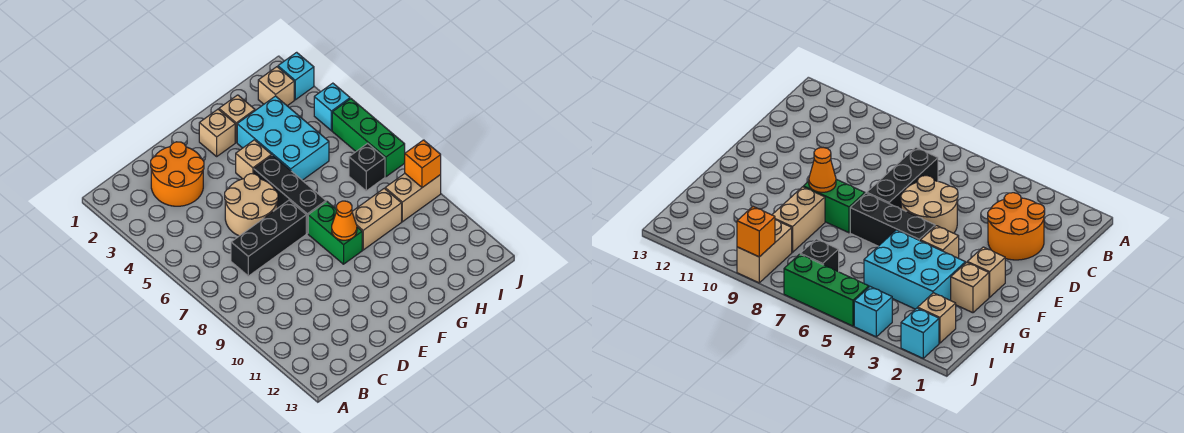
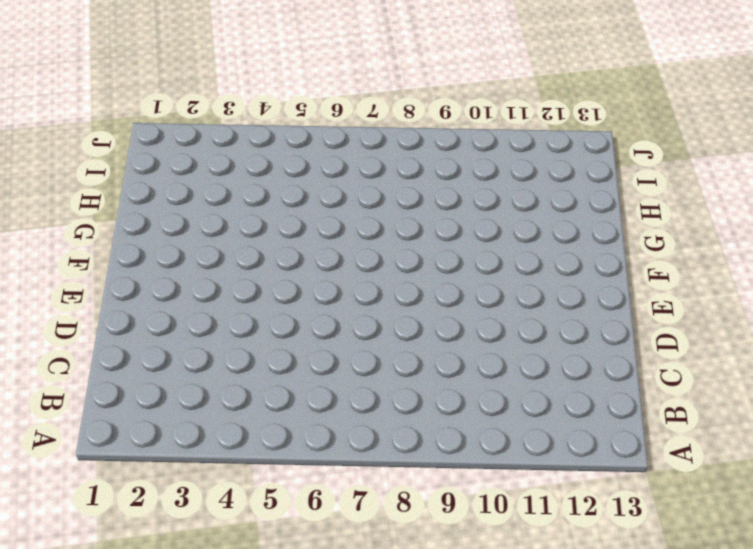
none -> orange 2x2 round brick [151,142,204,206]
none -> black 1x3 brick [231,200,306,276]
none -> tan 2x2 round brick [225,174,278,236]

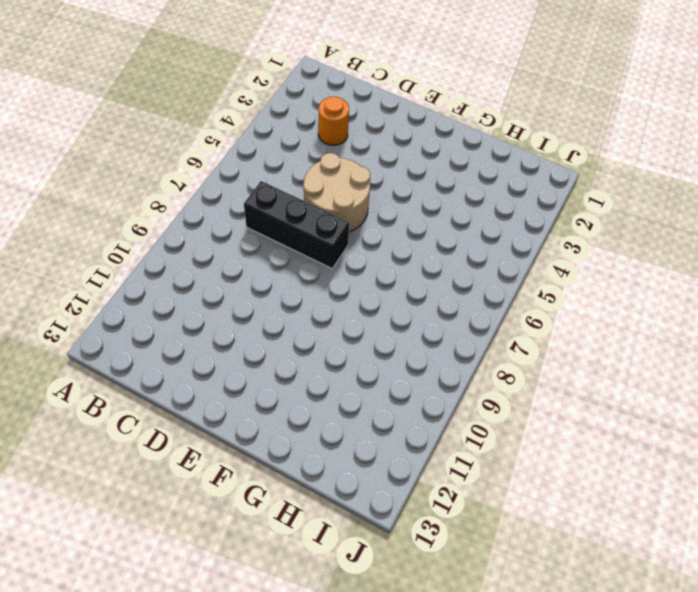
orange 1x1 round brick [318,96,349,145] -> orange 2x2 round brick [151,142,204,206]
none -> tan 1x1 brick [199,109,235,156]
none -> tan 1x1 brick [236,140,272,179]
none -> black 1x3 brick [254,155,326,233]

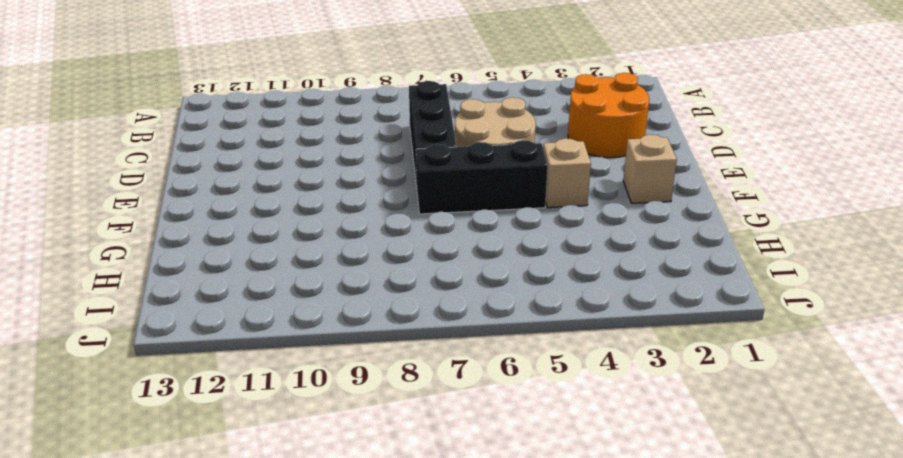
none -> green 1x2 brick [308,201,362,264]
none -> tan 1x1 brick [219,95,255,142]
none -> cyan 2x3 brick [237,96,329,180]

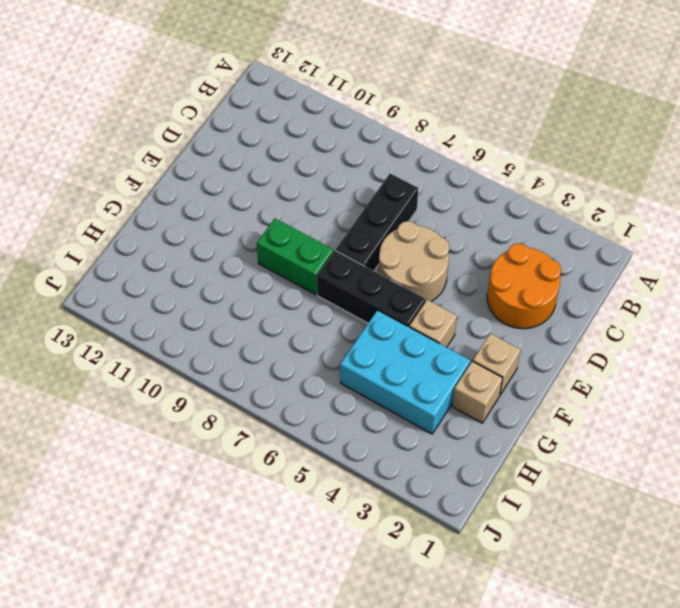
none -> tan 1x2 brick [352,188,402,250]
none -> tan 1x1 brick [258,67,294,106]
none -> black 1x1 brick [349,143,385,191]

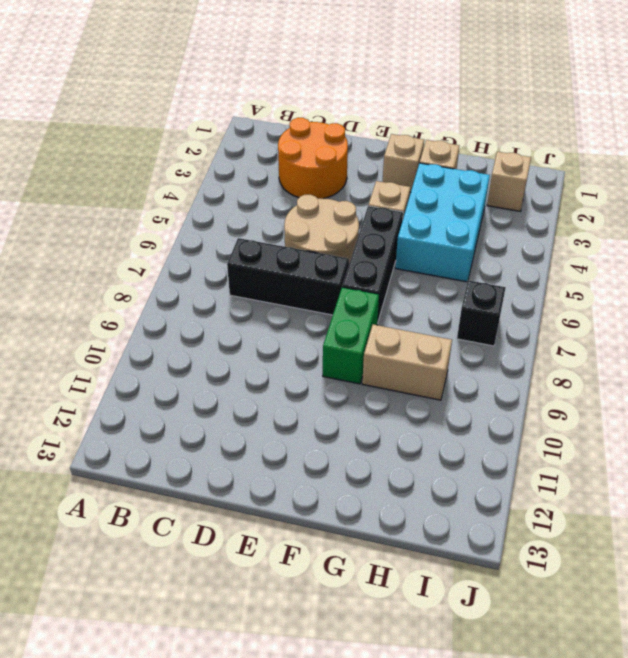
none -> tan 1x2 brick [385,174,441,222]
none -> cyan 1x1 brick [278,52,314,100]
none -> cyan 1x1 brick [314,83,350,131]

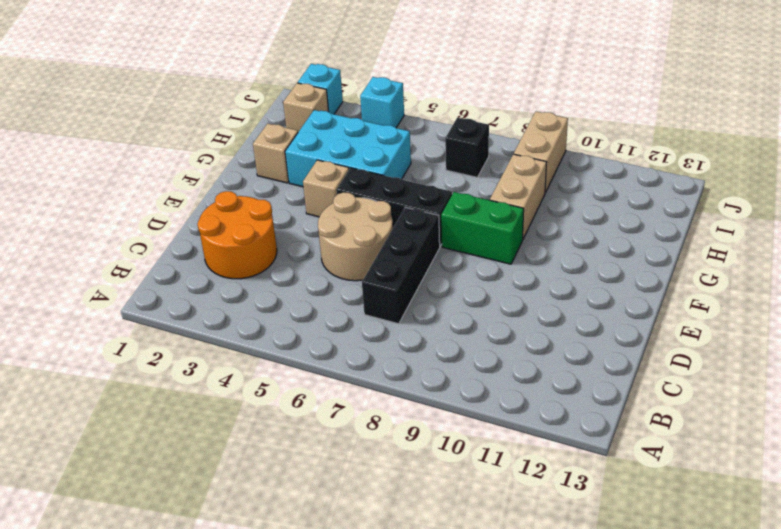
none -> tan 1x1 brick [199,109,235,156]
none -> green 1x3 brick [332,99,405,177]
none -> orange 1x1 cone [332,201,357,240]

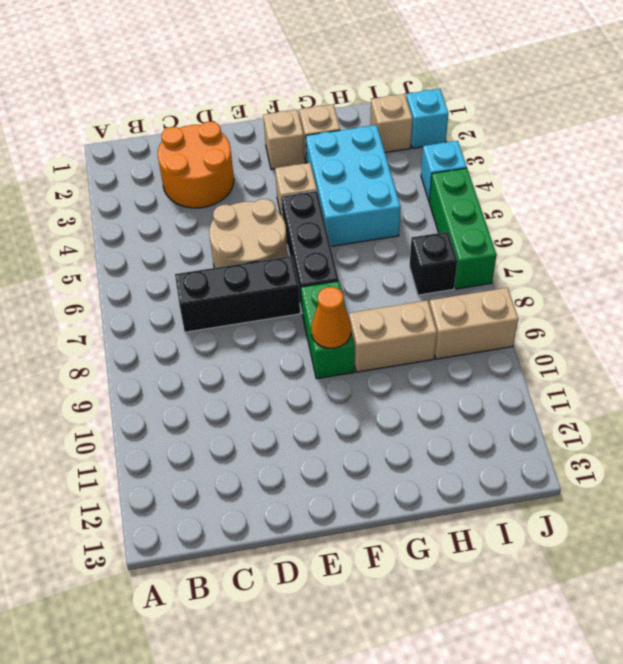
none -> orange 1x1 brick [405,140,441,188]

